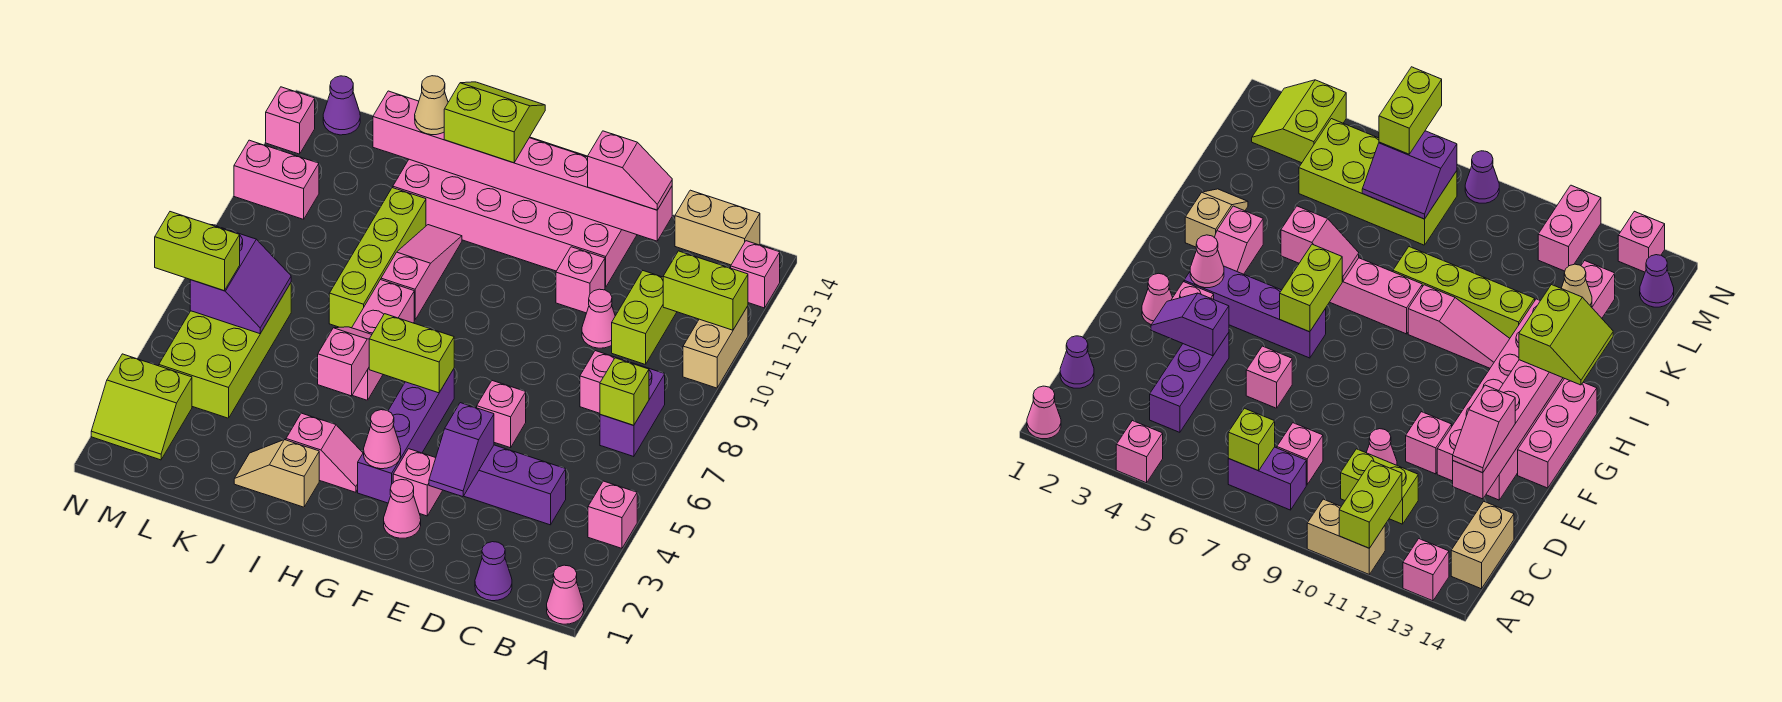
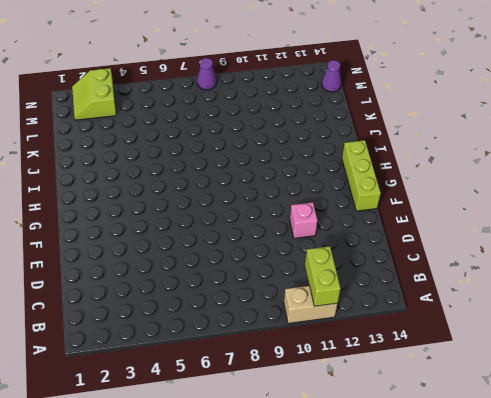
lime 1x3 brick [342,140,381,211] -> pink 1x3 brick [1518,379,1597,488]
none -> pink 1x1 cone [547,565,584,624]
none -> pink 1x1 brick [588,481,637,548]
none -> pink 1x1 brick [731,241,780,308]
none -> purple 1x2 brick [600,363,665,457]

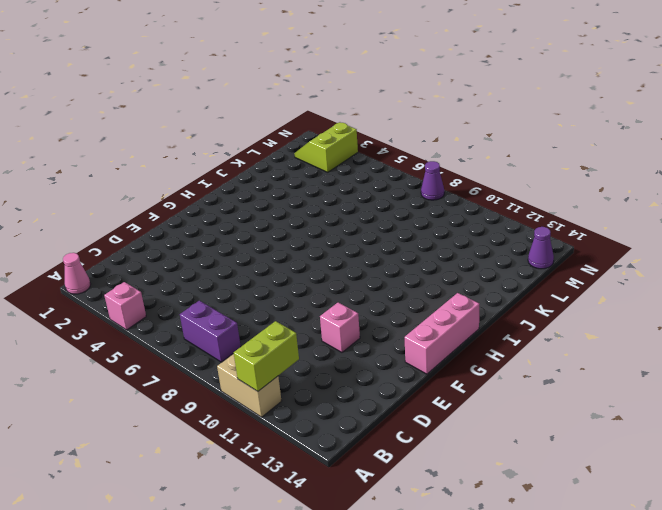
none -> pink 1x1 brick [731,241,780,308]
none -> tan 1x2 brick [675,190,760,265]
none -> purple 1x1 cone [475,542,512,601]
none -> purple 1x3 brick [464,445,566,525]

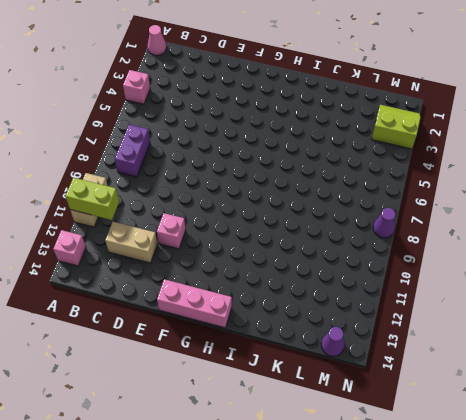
tan 1x2 brick [105,222,157,263] -> tan 1x2 brick moved to [675,190,760,265]
none -> purple 1x1 cone [475,542,512,601]
none -> purple 1x3 brick [464,445,566,525]
none -> pink 1x1 brick [580,351,628,413]
none -> lime 1x2 brick [612,271,677,365]

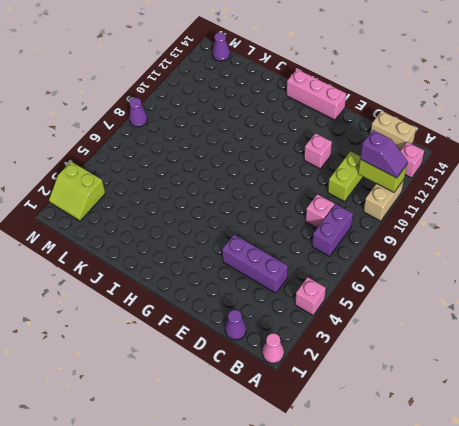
purple 1x2 slope [360,130,408,178] -> purple 1x2 slope turned to [429,403,494,497]
none -> pink 1x1 cone [582,289,615,348]
none -> pink 1x1 brick [477,381,526,448]
none -> pink 2x6 brick [393,159,637,287]
none -> pink 1x1 cone [384,480,421,538]

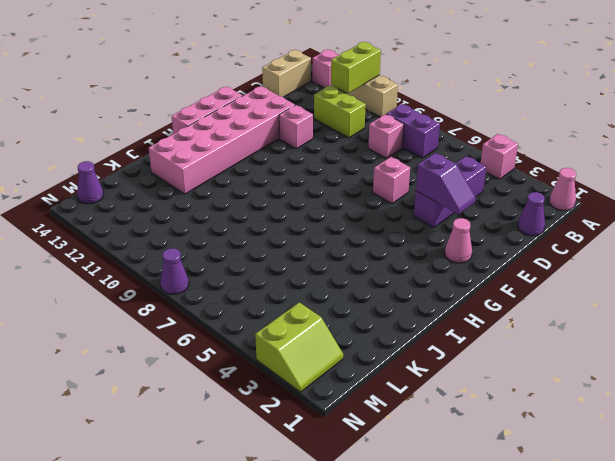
none -> pink 1x1 cone [582,289,615,348]
none -> pink 1x1 brick [393,449,443,516]
none -> purple 1x4 brick [358,369,454,503]
none -> pink 1x2 slope [286,413,363,492]

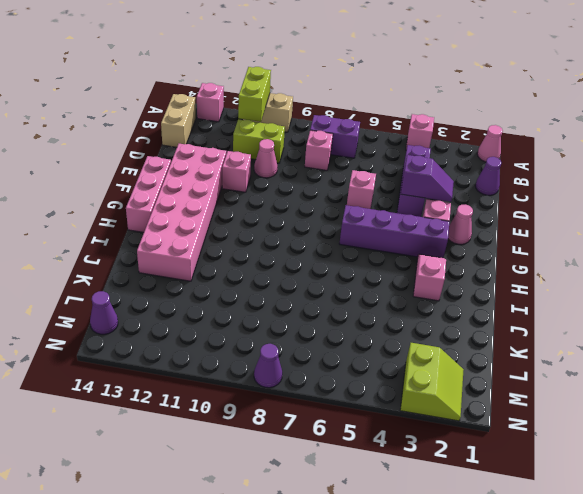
none -> tan 1x2 slope [234,440,319,507]
none -> pink 1x3 brick [352,280,414,400]
none -> pink 1x3 slope [381,225,462,320]
none -> lime 1x4 brick [329,188,426,328]

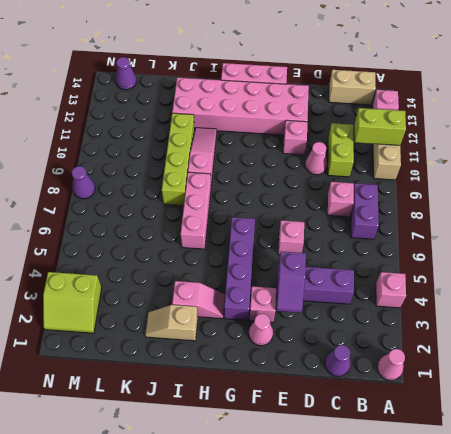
none -> lime 2x4 brick [159,283,291,418]
none -> pink 1x2 brick [234,140,319,219]
none -> pink 1x1 brick [266,87,315,154]
none -> lime 1x1 brick [600,358,649,425]

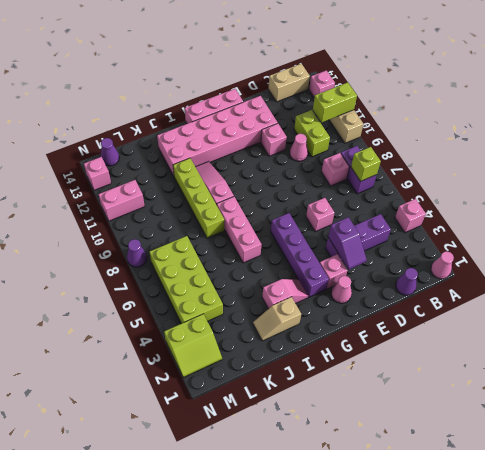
none -> pink 1x8 brick [373,91,672,241]
none -> pink 1x1 cone [364,410,401,469]
none -> lime 1x2 brick [369,314,454,393]
none -> pink 1x2 slope [318,327,372,396]

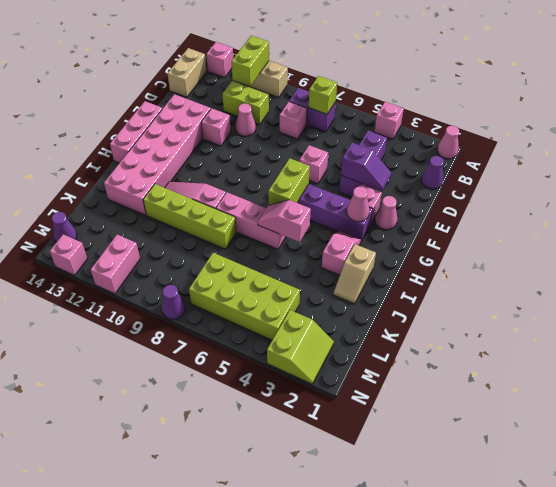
none -> pink 1x8 brick [373,91,672,241]
none -> purple 2x2 slope [190,228,291,334]
none -> pink 1x2 slope [588,131,672,210]
none -> lime 2x2 slope [444,82,545,163]

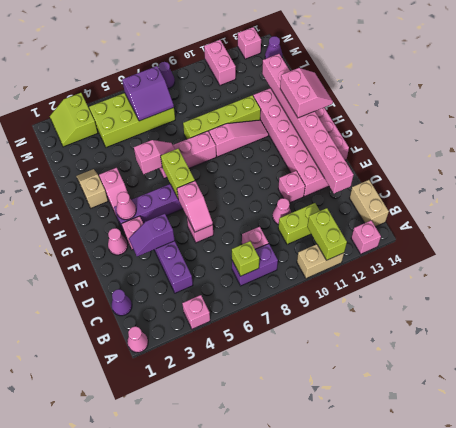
pink 1x2 slope [177,181,213,232] -> pink 1x2 slope moved to [588,131,672,210]
pink 2x2 slope [280,68,333,118] -> lime 2x2 slope [444,82,545,163]
none -> tan 1x1 cone [415,76,448,135]
none -> lime 1x2 brick [155,212,240,291]

